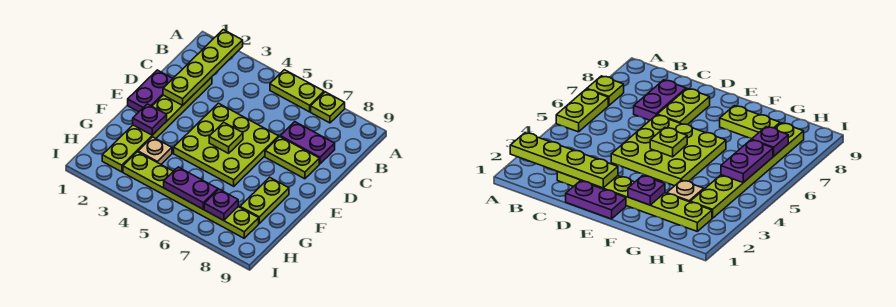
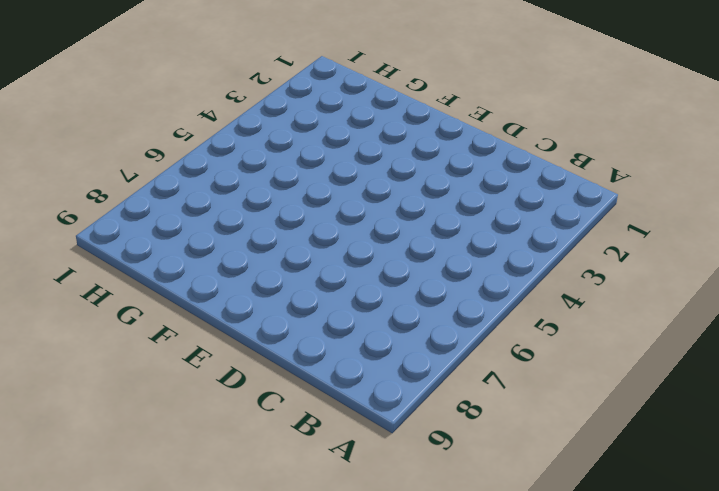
none -> lime 1x2 plate [270,70,324,112]
none -> lime 1x1 plate [311,92,345,123]
none -> lime 1x6 plate [102,77,212,172]

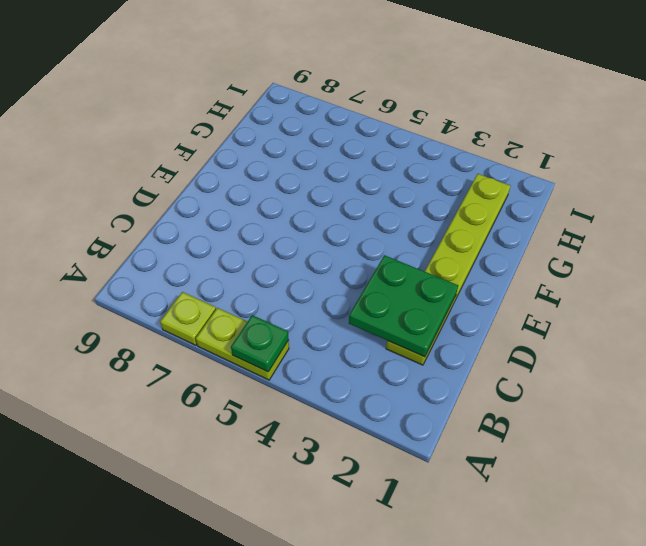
green 1x1 plate [231,315,289,372] -> none
green 2x2 plate [349,255,458,357] -> lime 1x4 plate [163,30,243,106]
none -> purple 1x2 plate [280,122,335,164]
none -> purple 1x2 plate [128,70,173,112]
none -> lime 3x3 plate [174,103,279,186]

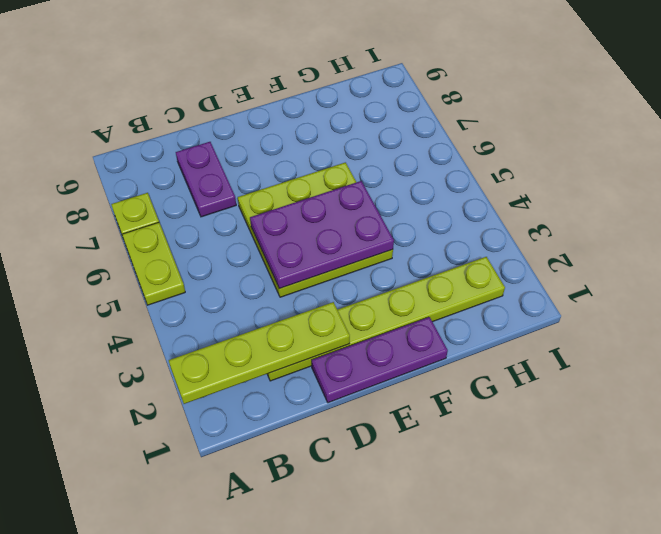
purple 1x3 plate [312,317,448,403] -> purple 1x2 plate [128,70,173,112]
purple 2x3 plate [250,181,394,289] -> lime 1x1 plate [209,122,243,153]
none -> lime 1x2 plate [265,137,319,179]
none -> lime 1x2 plate [240,177,289,223]
none -> tan 1x1 plate [138,137,172,164]

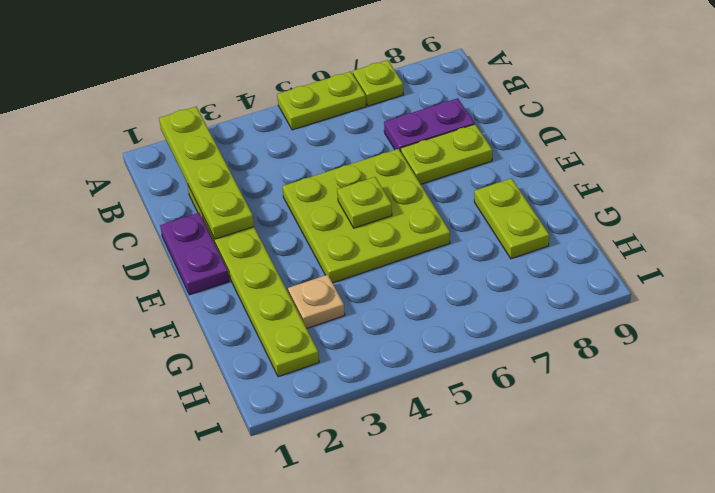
none -> lime 1x6 plate [123,152,259,238]
none -> purple 1x1 plate [133,104,167,135]
none -> purple 1x2 plate [164,167,218,209]

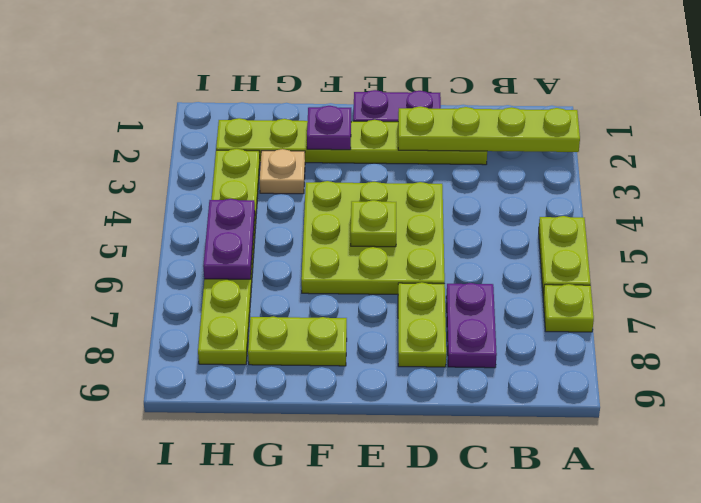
none -> purple 1x1 plate [204,189,238,220]

